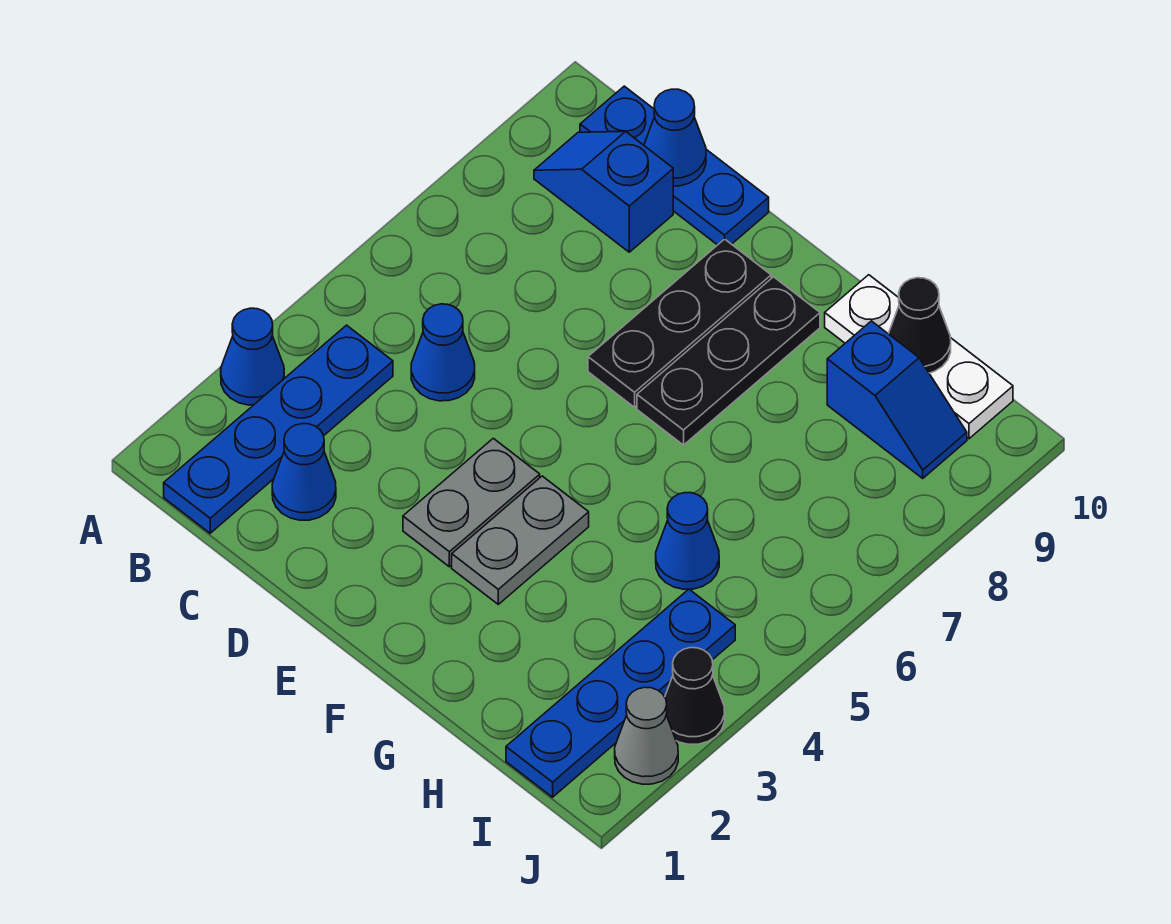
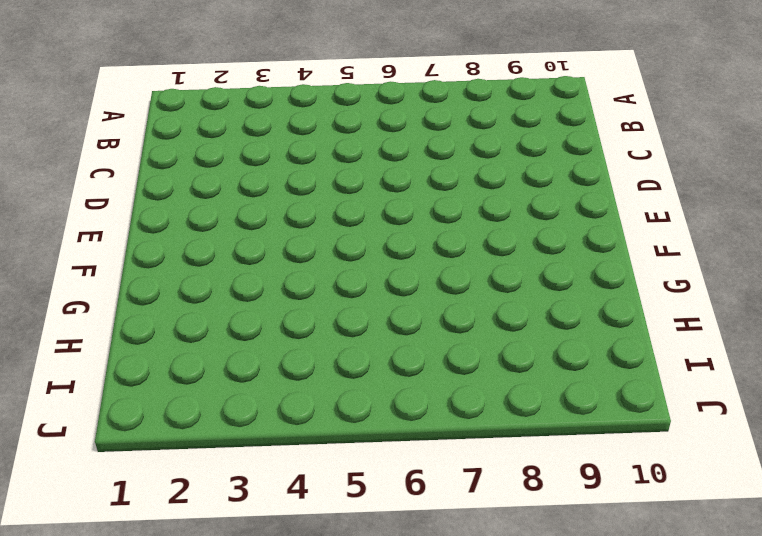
none -> blue 1x1 cone [221,308,284,405]
none -> blue 1x4 plate [164,325,393,533]
none -> blue 1x2 slope [534,131,673,252]

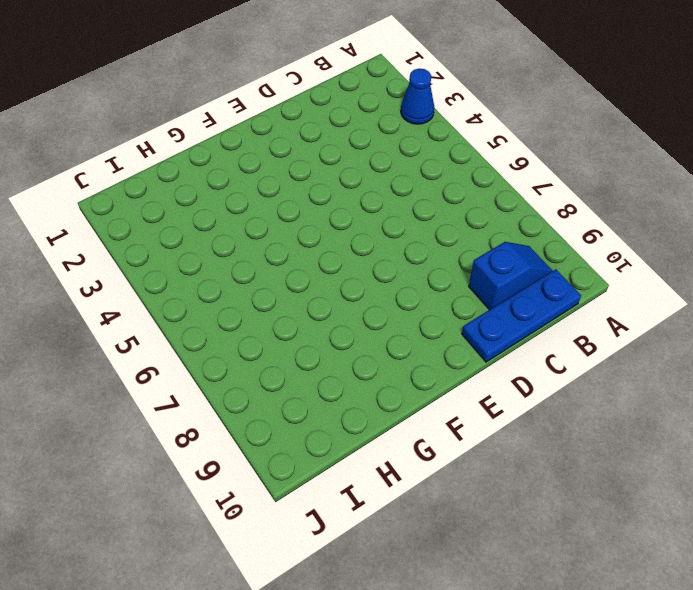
none -> blue 1x4 plate [164,325,393,533]
none -> blue 1x1 cone [272,424,336,520]
none -> blue 1x1 cone [411,304,475,401]

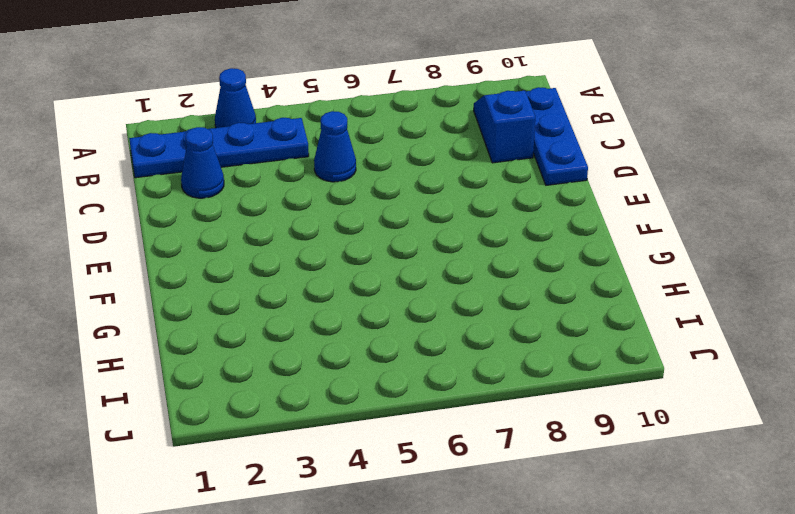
none -> grey 1x2 plate [403,438,540,567]
none -> black 1x3 plate [588,239,771,407]
none -> grey 1x2 plate [452,476,589,604]

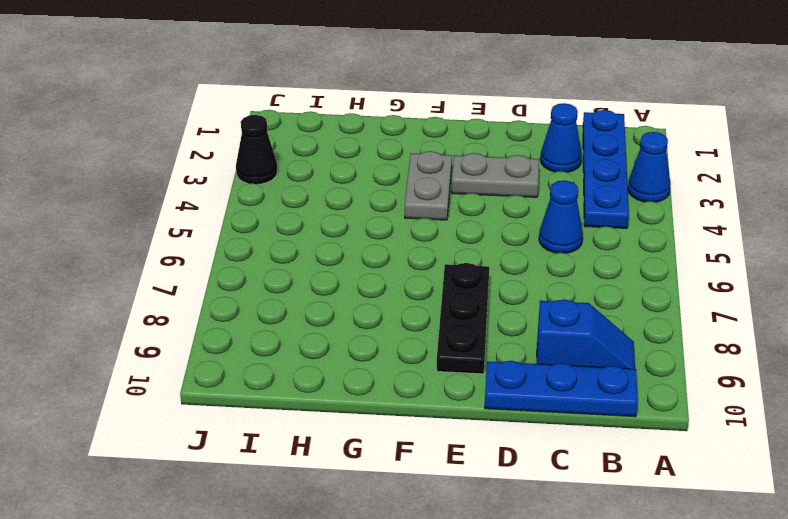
grey 1x2 plate [452,153,539,197] -> grey 1x2 plate turned to [403,438,540,567]
none -> black 1x3 plate [637,277,820,445]
none -> white 1x3 plate [825,275,1013,439]
none -> blue 1x1 cone [656,493,719,589]

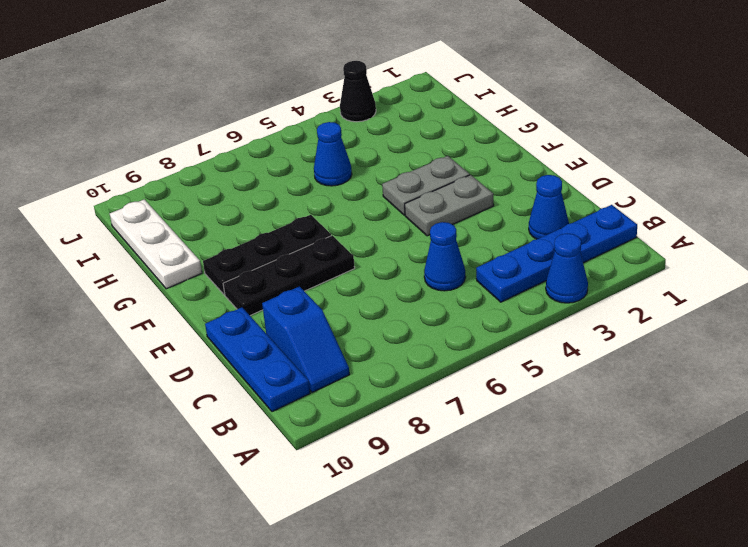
none -> blue 1x2 slope [827,321,967,478]
none -> blue 1x4 plate [506,589,735,797]
none -> grey 1x1 cone [615,687,678,784]

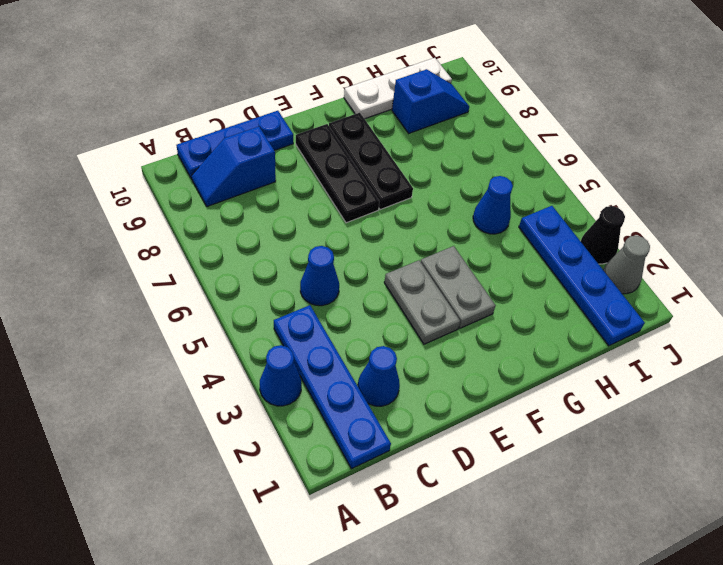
none -> blue 1x1 cone [644,89,706,186]
none -> black 1x1 cone [889,278,951,373]

